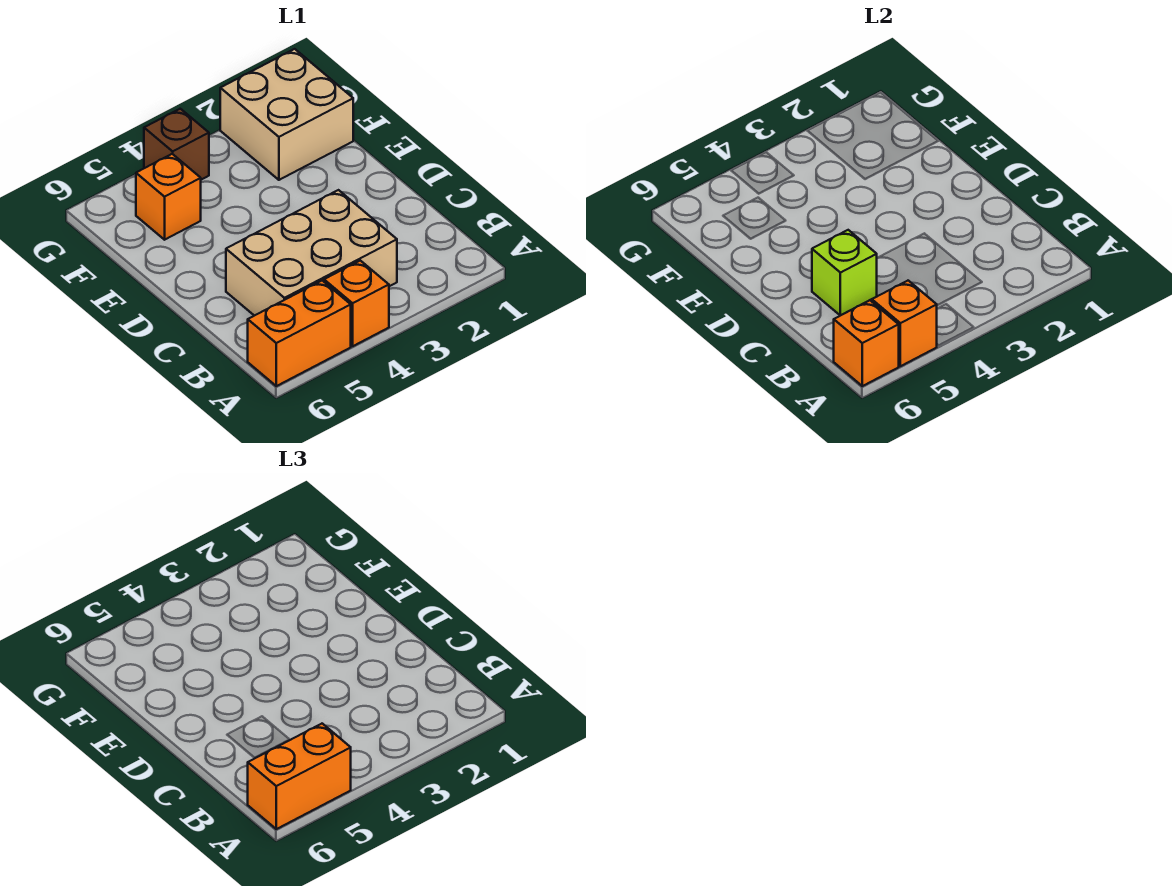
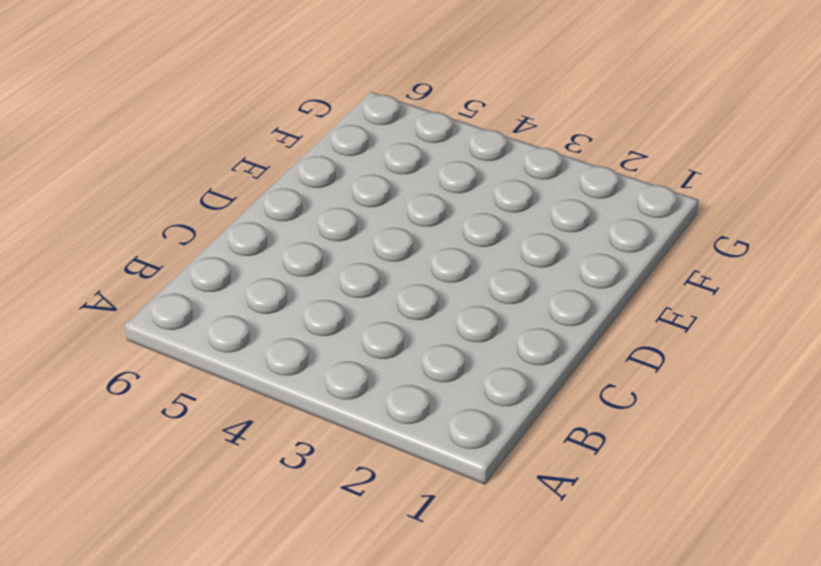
none -> orange 1x1 brick [324,261,389,346]
none -> orange 1x2 brick [248,281,351,386]

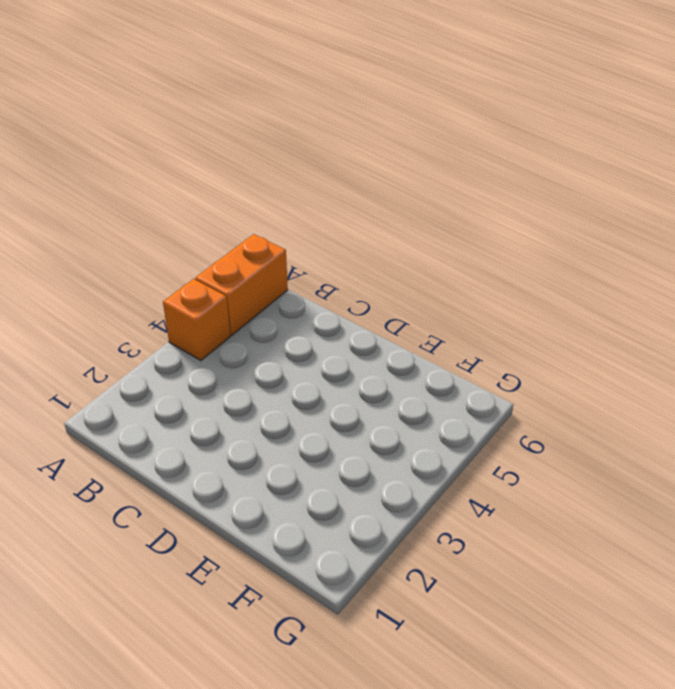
none -> tan 2x3 brick [226,190,397,316]
none -> tan 2x2 brick [220,49,353,180]

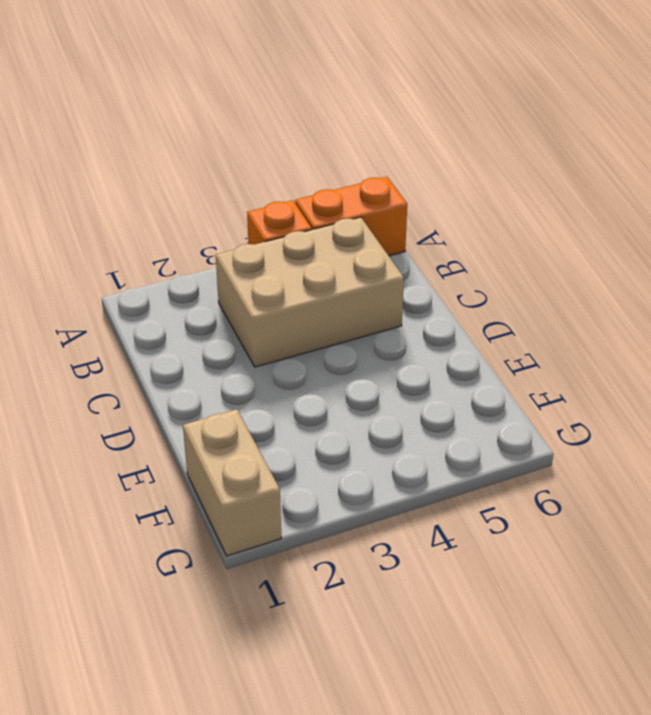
tan 1x2 brick [183,409,281,556] -> tan 2x2 brick [220,49,353,180]
none -> orange 1x1 brick [136,154,201,240]
none -> brown 1x1 brick [144,109,209,180]

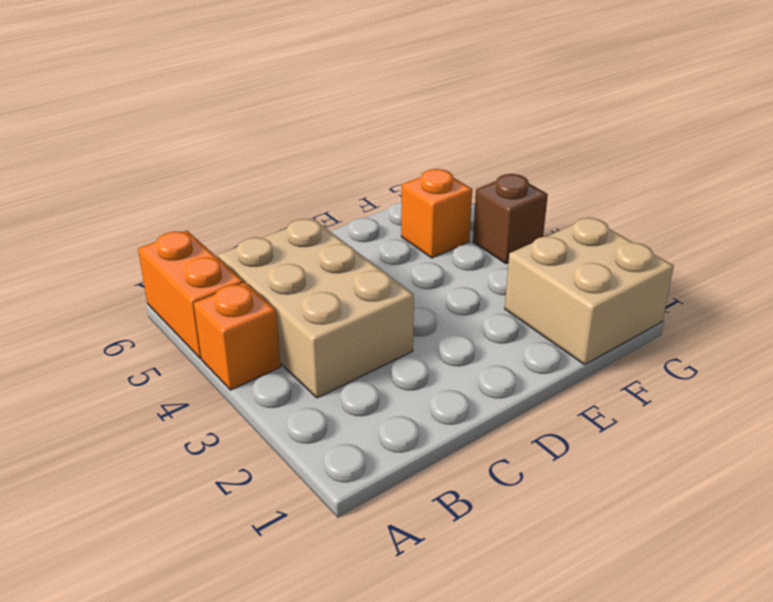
none -> orange 1x1 brick [872,281,937,366]
none -> orange 1x1 brick [834,300,899,386]

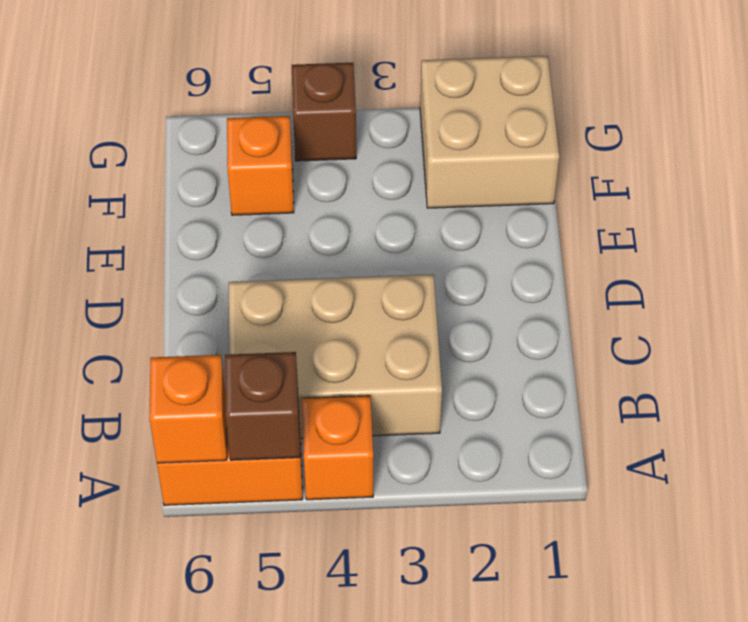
brown 1x1 brick [225,352,300,460] -> orange 1x1 brick [872,281,937,366]
none -> lime 1x1 brick [812,230,877,315]
none -> orange 1x2 brick [248,724,351,829]

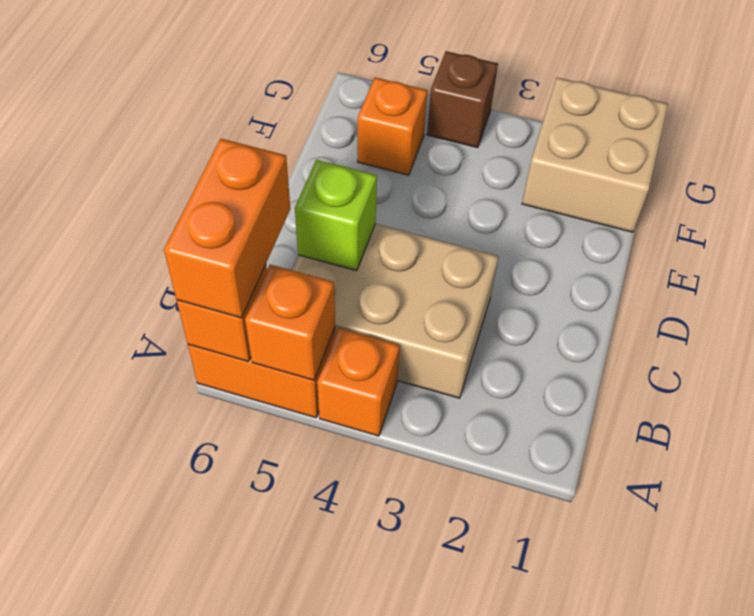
orange 1x2 brick [164,139,290,318] -> orange 1x2 brick turned to [248,724,351,829]

